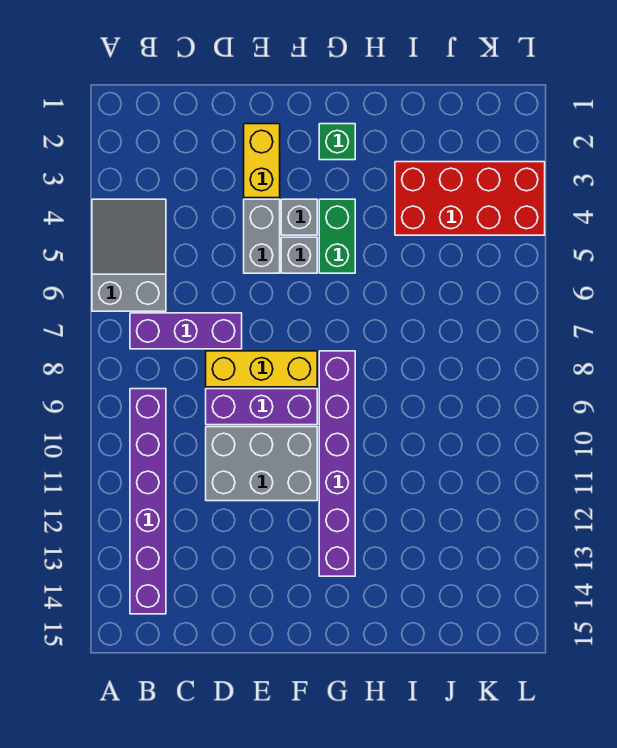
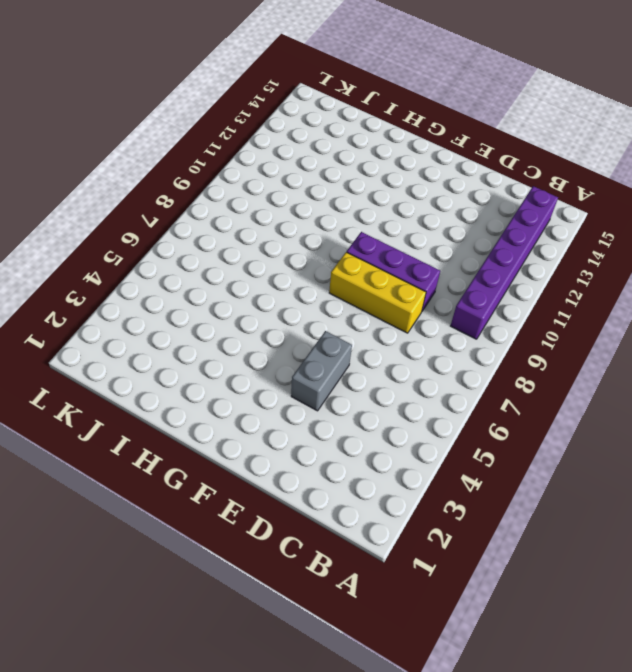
none -> grey 2x3 slope [92,199,166,311]
none -> purple 1x3 brick [130,313,242,349]
none -> grey 2x3 brick [206,427,317,501]

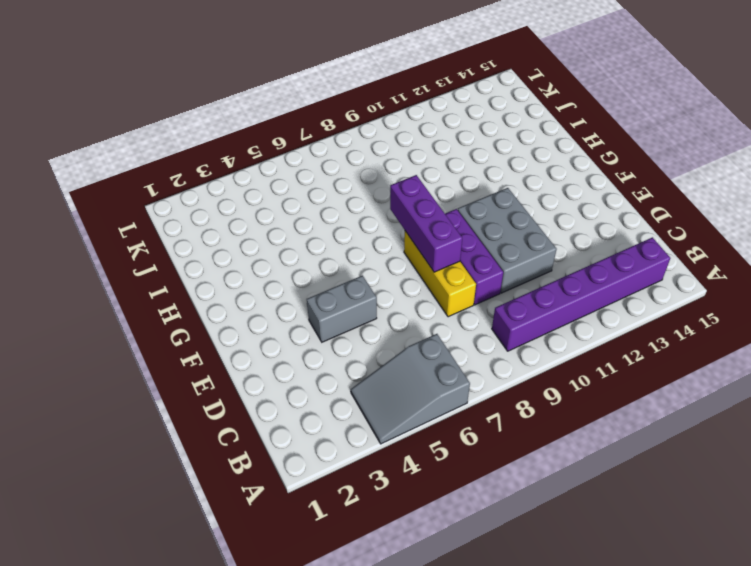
purple 1x3 brick [390,175,462,272] -> purple 1x3 brick moved to [130,313,242,349]
none -> yellow 1x2 brick [244,124,280,198]
none -> grey 1x1 brick [281,199,317,235]
none -> grey 1x1 brick [281,237,317,273]

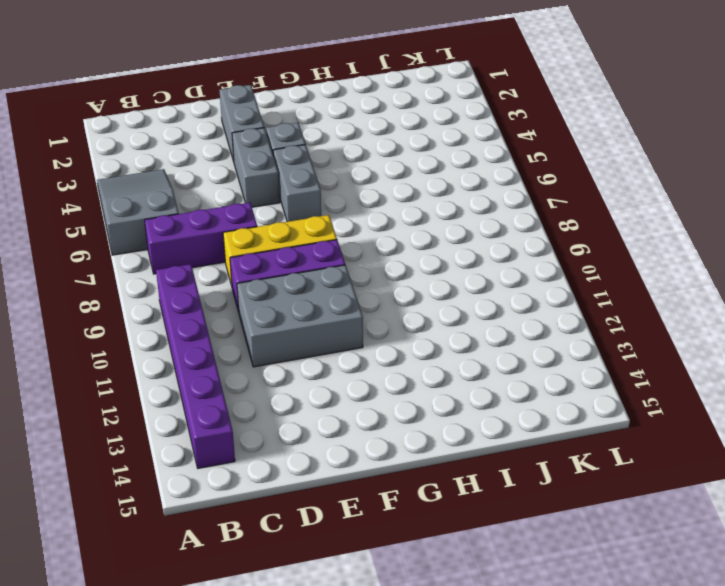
grey 1x2 brick [220,85,264,161] -> yellow 1x2 brick [244,124,280,198]
grey 1x2 brick [273,145,321,222] -> grey 1x1 brick [281,237,317,273]
none -> green 1x1 brick [319,124,355,160]
none -> green 1x2 brick [319,199,355,273]
none -> purple 1x6 brick [319,351,355,576]

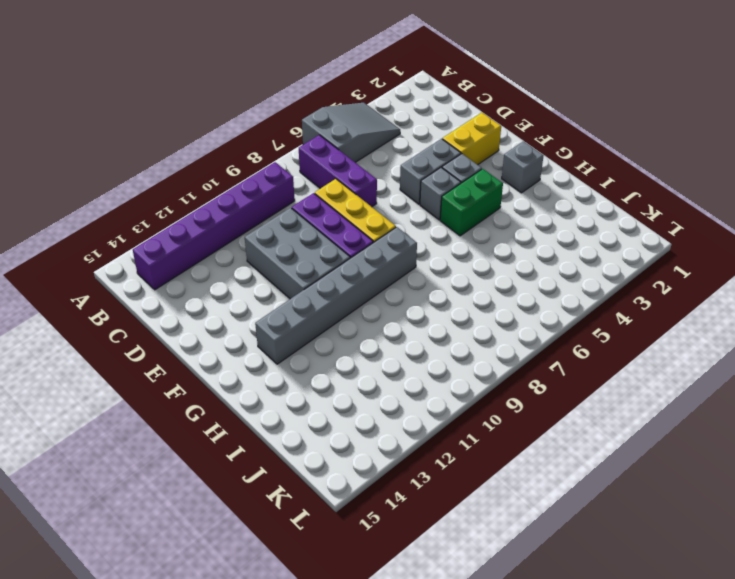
grey 1x1 brick [502,141,544,193] -> green 1x1 brick [319,124,355,160]
grey 1x6 brick [255,227,417,364] -> purple 1x6 brick [319,351,355,576]
none -> red 2x4 brick [395,162,545,235]

